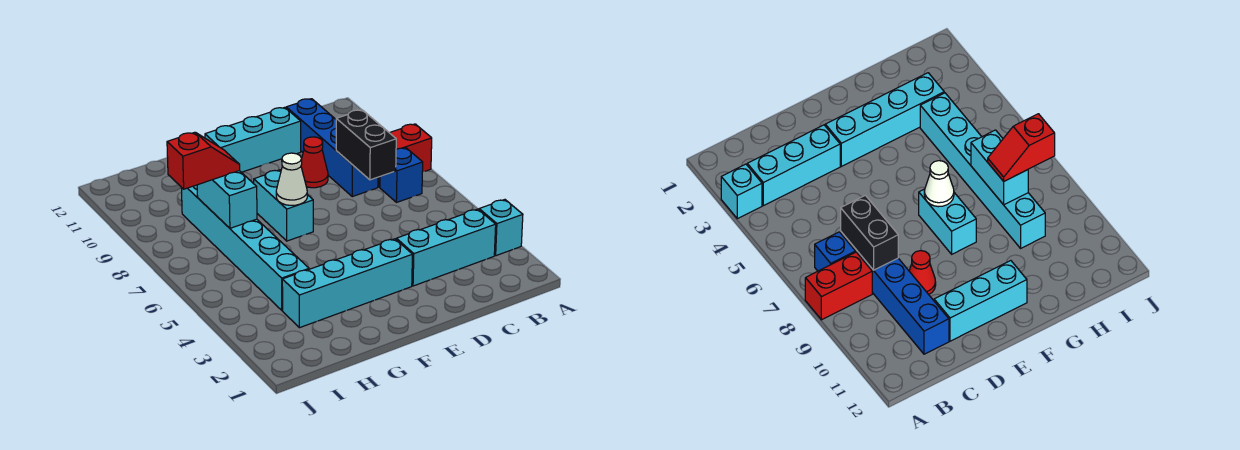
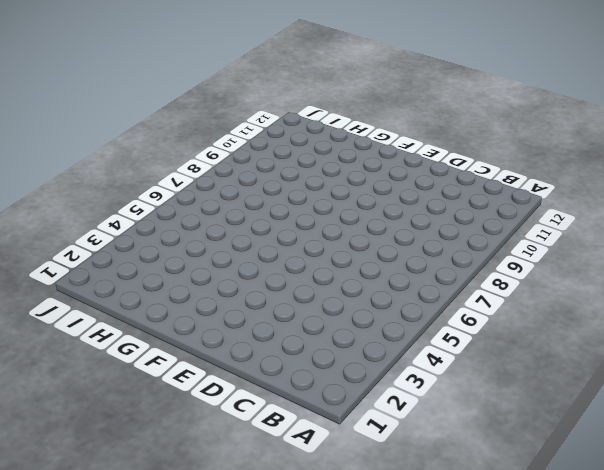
none -> cyan 1x1 brick [479,200,523,256]
none -> red 1x2 brick [378,124,432,187]
none -> cyan 1x3 brick [396,209,496,286]

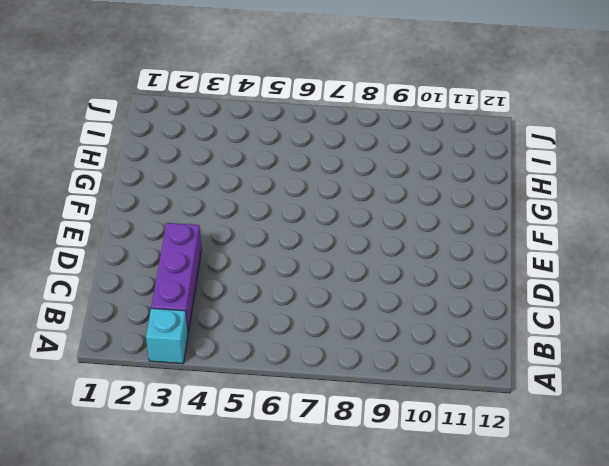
purple 1x3 brick [151,223,202,333] -> cyan 1x3 brick [396,209,496,286]
none -> red 1x2 brick [378,124,432,187]
none -> blue 1x1 brick [380,148,423,202]
none -> blue 1x4 brick [286,99,378,197]

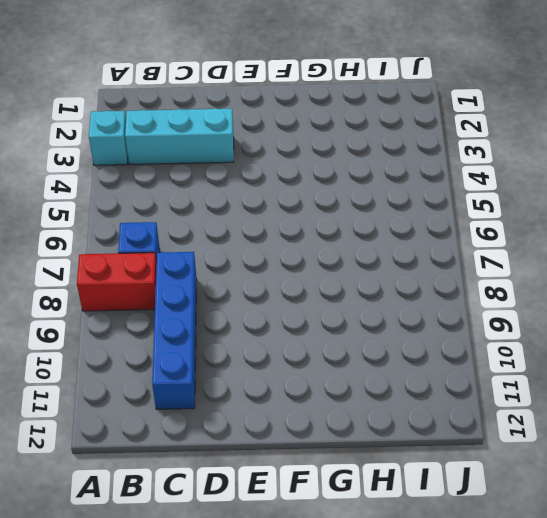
none -> red 1x1 cone [301,137,328,188]
none -> cyan 1x3 brick [205,107,301,172]
none -> cyan 1x4 brick [282,239,412,328]

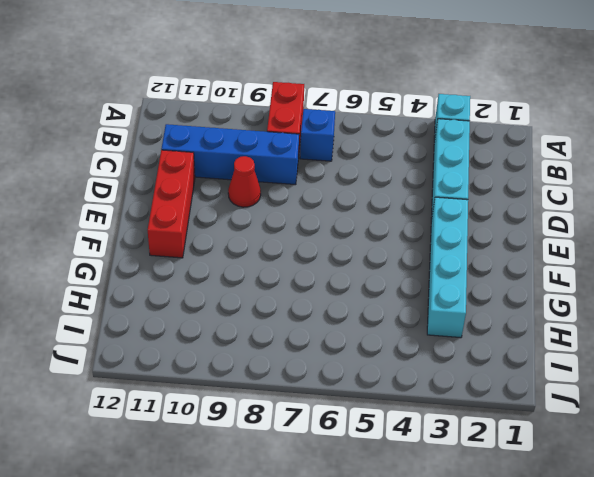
red 1x3 brick [148,150,195,258] -> cyan 1x3 brick [205,107,301,172]
none -> cyan 1x2 brick [254,170,313,241]
none -> cyan 1x6 brick [181,185,309,310]
none -> black 1x2 brick [336,110,396,180]

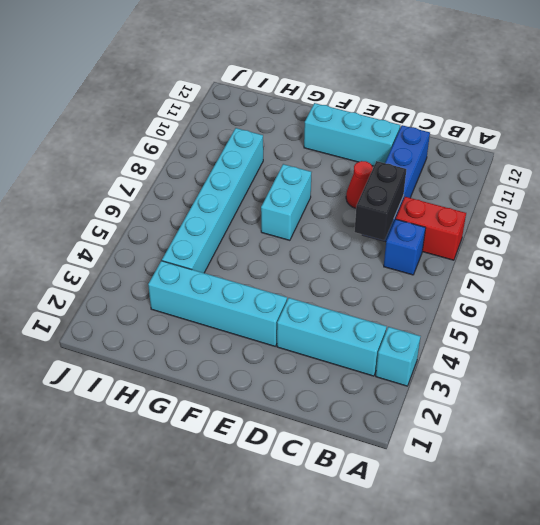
none -> white 1x1 cone [276,153,307,205]
none -> cyan 1x2 brick [197,171,257,228]
none -> red 1x2 slope [167,132,240,189]

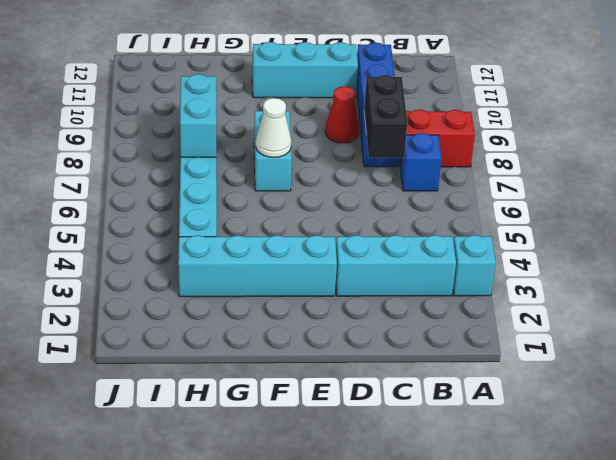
none -> red 1x2 slope [167,132,240,189]

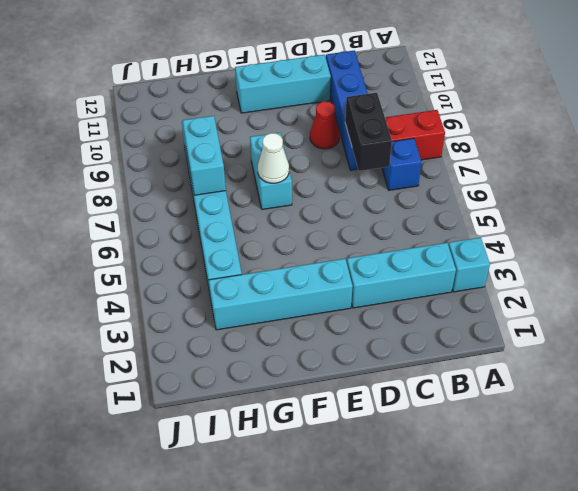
none -> red 1x2 slope [167,132,240,189]

